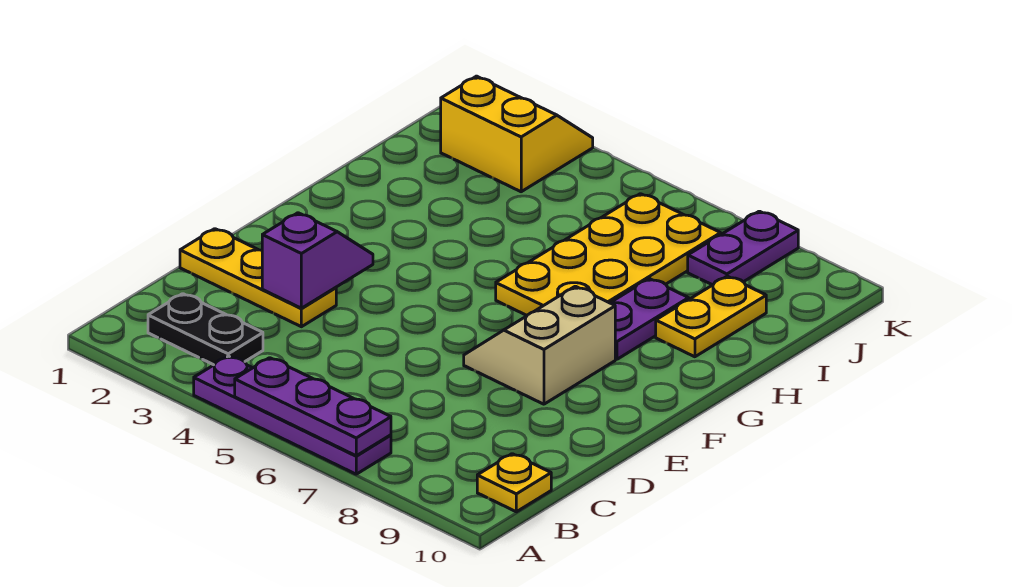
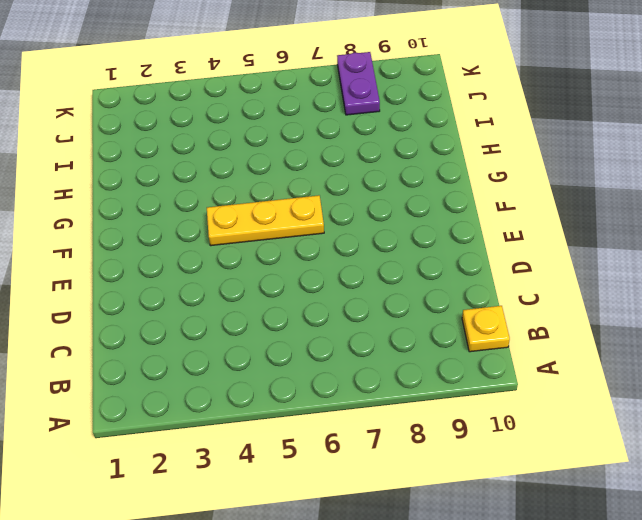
yellow 1x3 plate [207,195,324,246] -> yellow 1x3 plate moved to [180,229,336,327]
none -> purple 1x4 plate [194,356,391,474]
none -> black 1x2 plate [148,294,263,365]
none -> tan 2x2 slope [464,286,615,404]

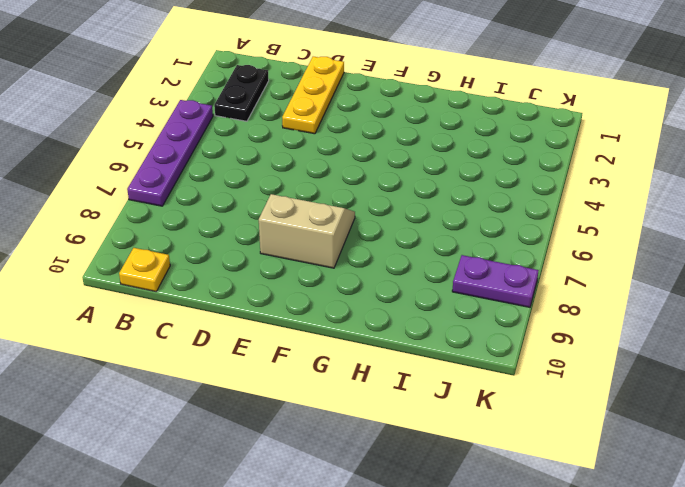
none -> yellow 2x4 plate [496,194,721,315]
none -> purple 1x2 plate [611,279,689,359]
none -> yellow 1x2 plate [656,276,766,357]

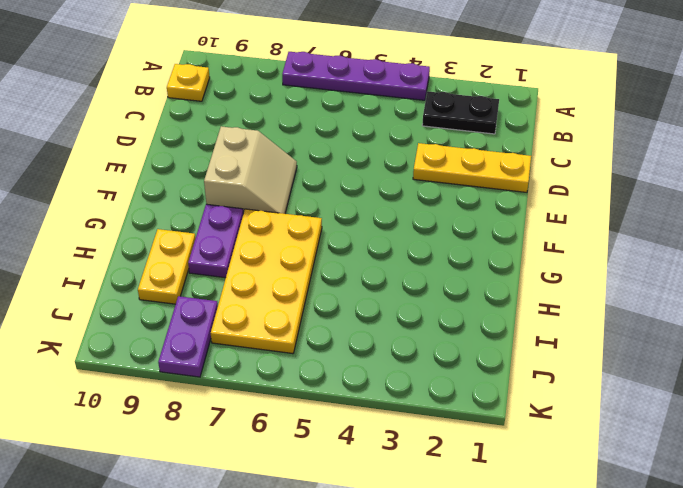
none -> yellow 2x2 slope [441,76,593,192]
none -> purple 1x3 plate [235,358,391,456]
none -> purple 1x2 slope [262,213,373,308]

